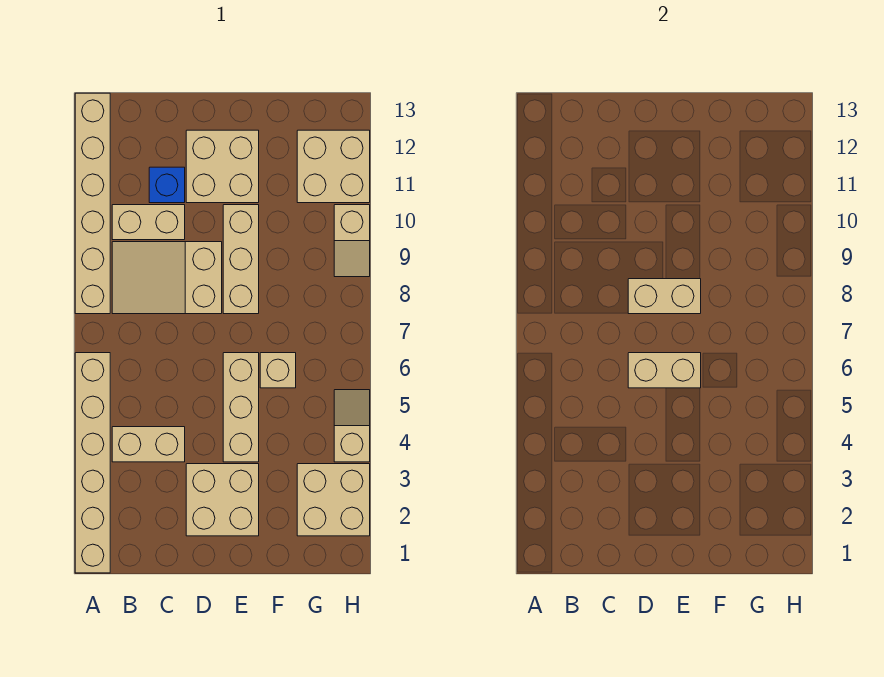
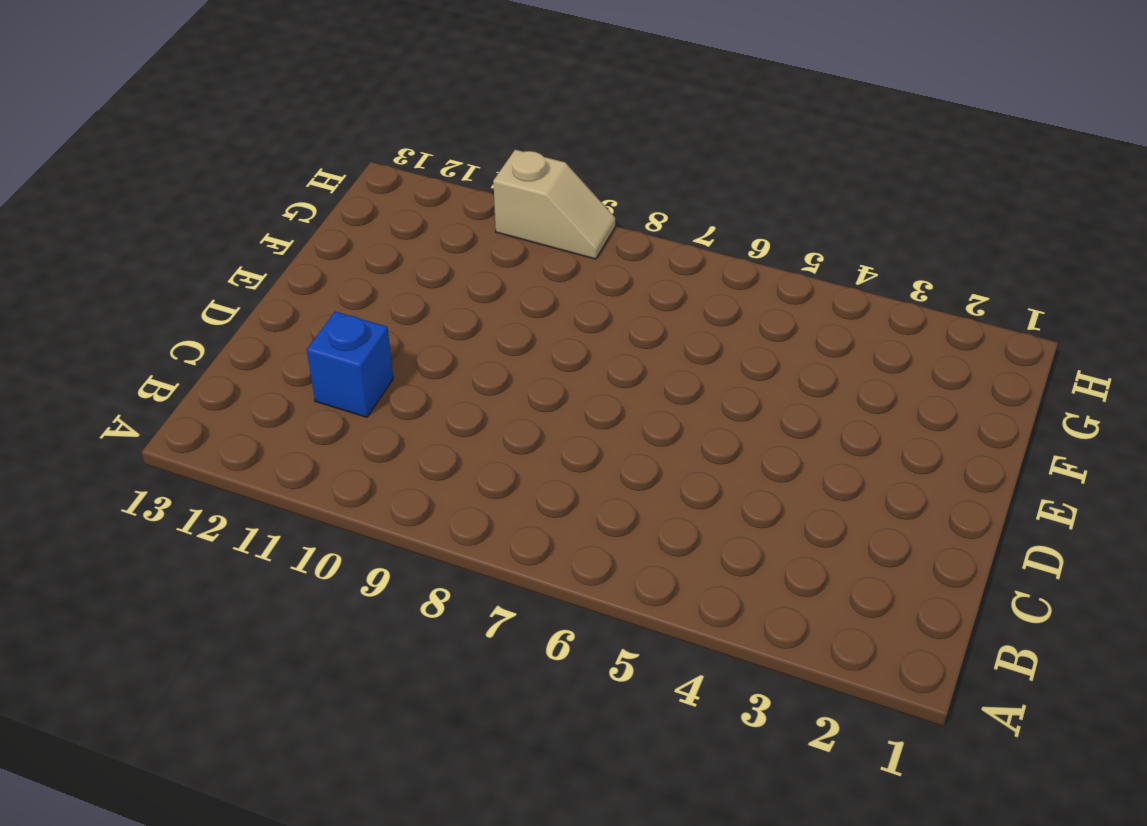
none -> tan 1x6 brick [75,353,110,573]
none -> tan 1x6 brick [75,93,110,314]
none -> tan 1x2 brick [112,427,185,462]

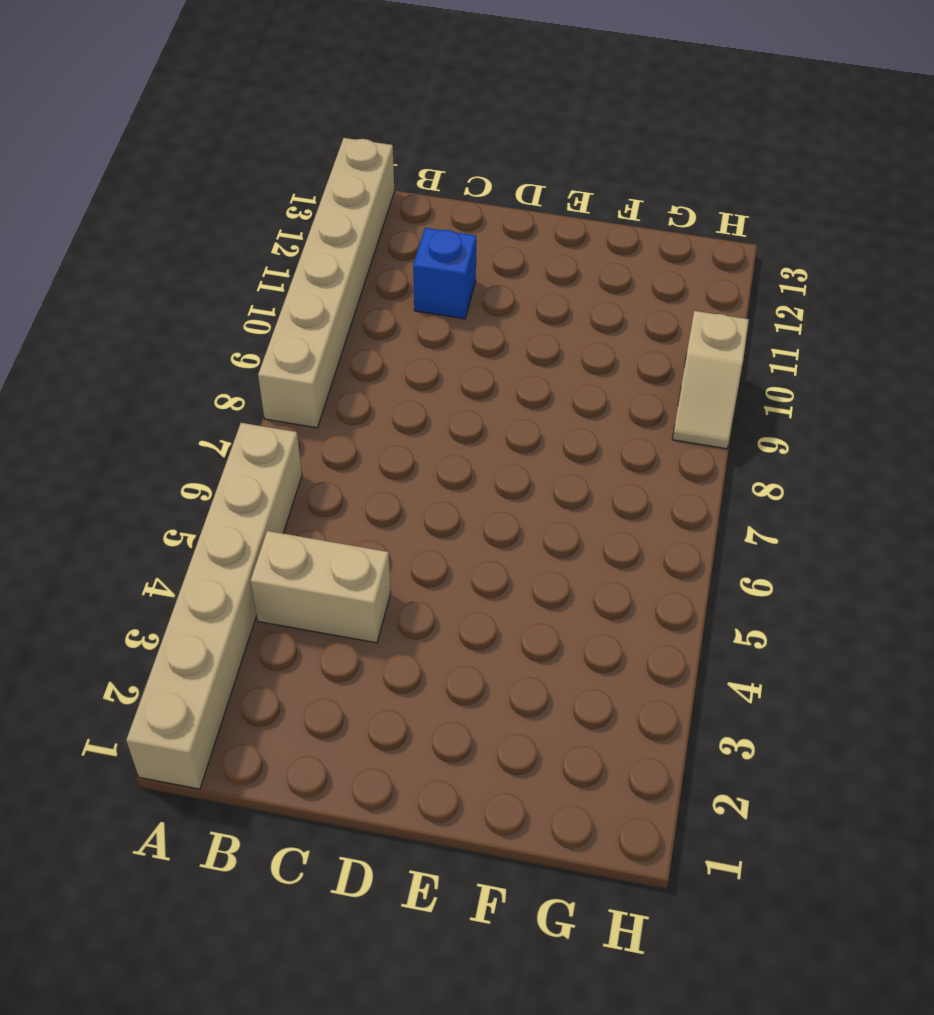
none -> tan 2x3 slope [112,242,222,314]
none -> tan 1x2 brick [112,205,185,240]
none -> tan 2x2 brick [186,464,259,536]

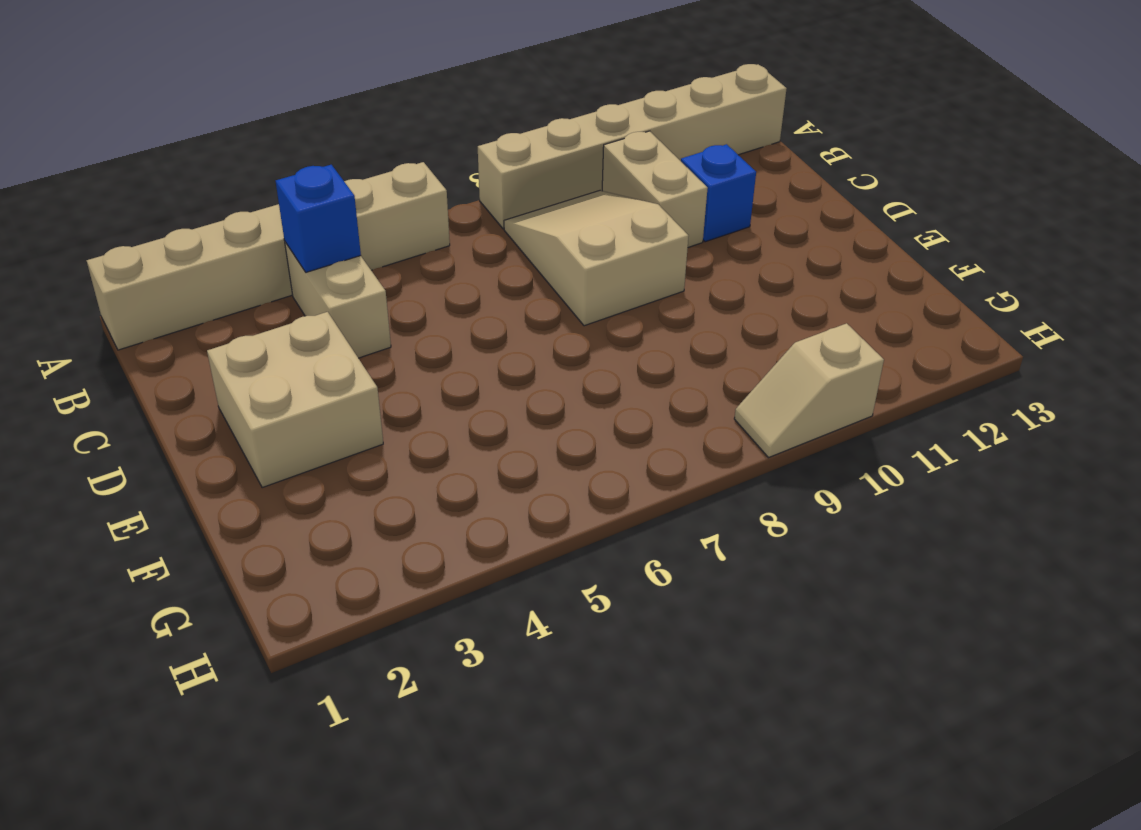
blue 1x1 brick [276,165,361,272] -> none
none -> tan 2x2 brick [186,130,259,203]
none -> tan 1x3 brick [223,353,259,462]
none -> tan 1x3 brick [223,205,259,314]

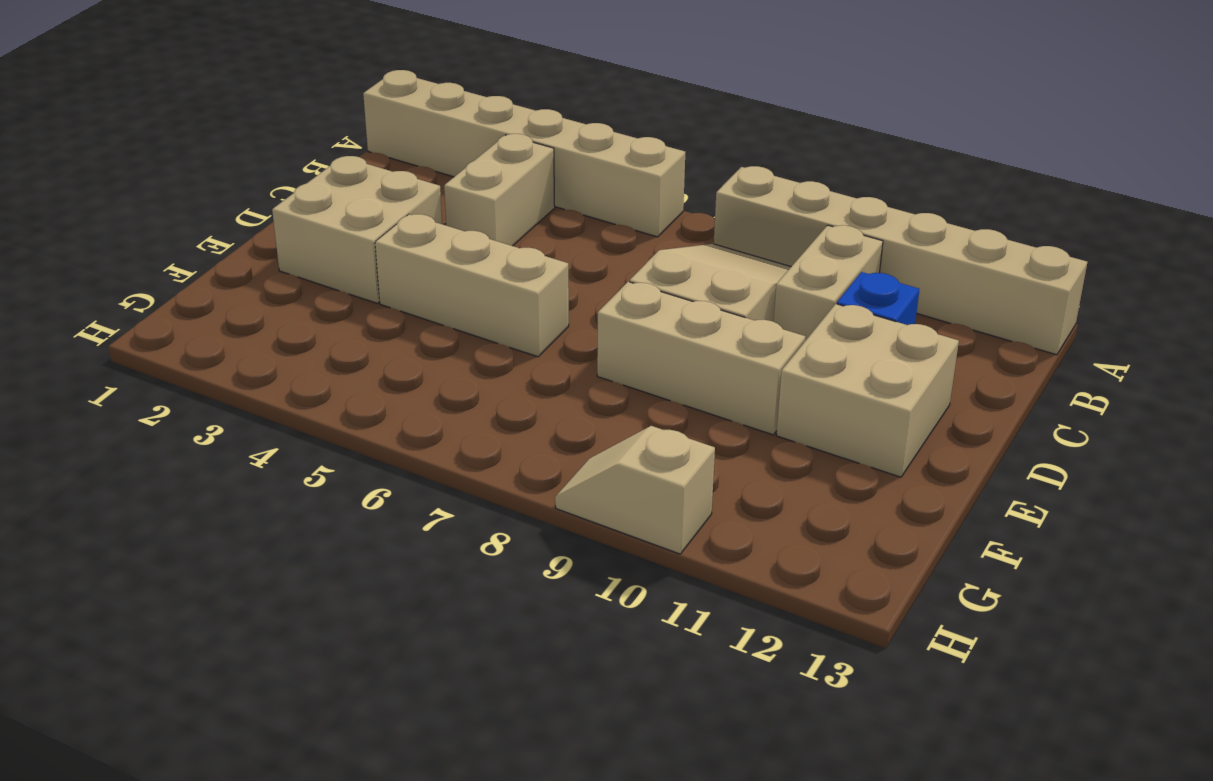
none -> tan 1x1 brick [260,353,296,388]
none -> tan 2x2 brick [297,464,370,536]
none -> tan 2x2 brick [297,130,370,203]

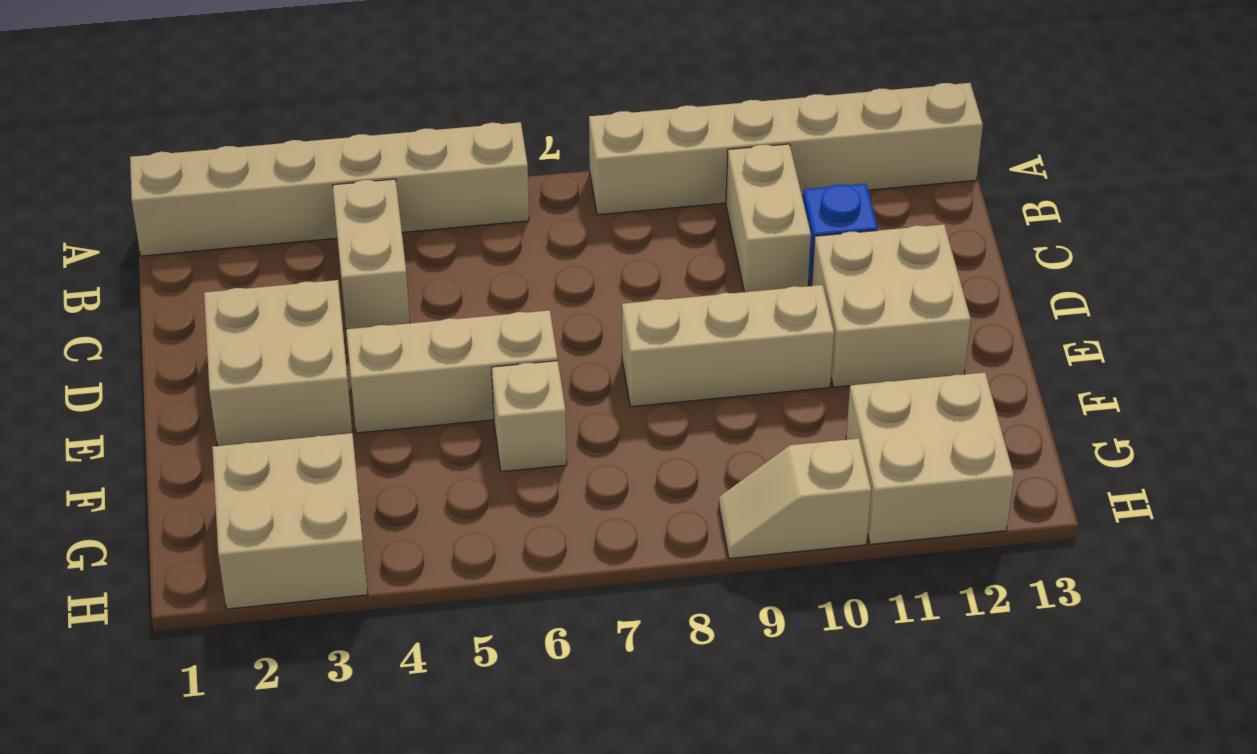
none -> tan 2x3 slope [112,242,222,314]
none -> tan 1x2 slope [334,390,370,462]
none -> tan 1x2 brick [628,353,701,388]

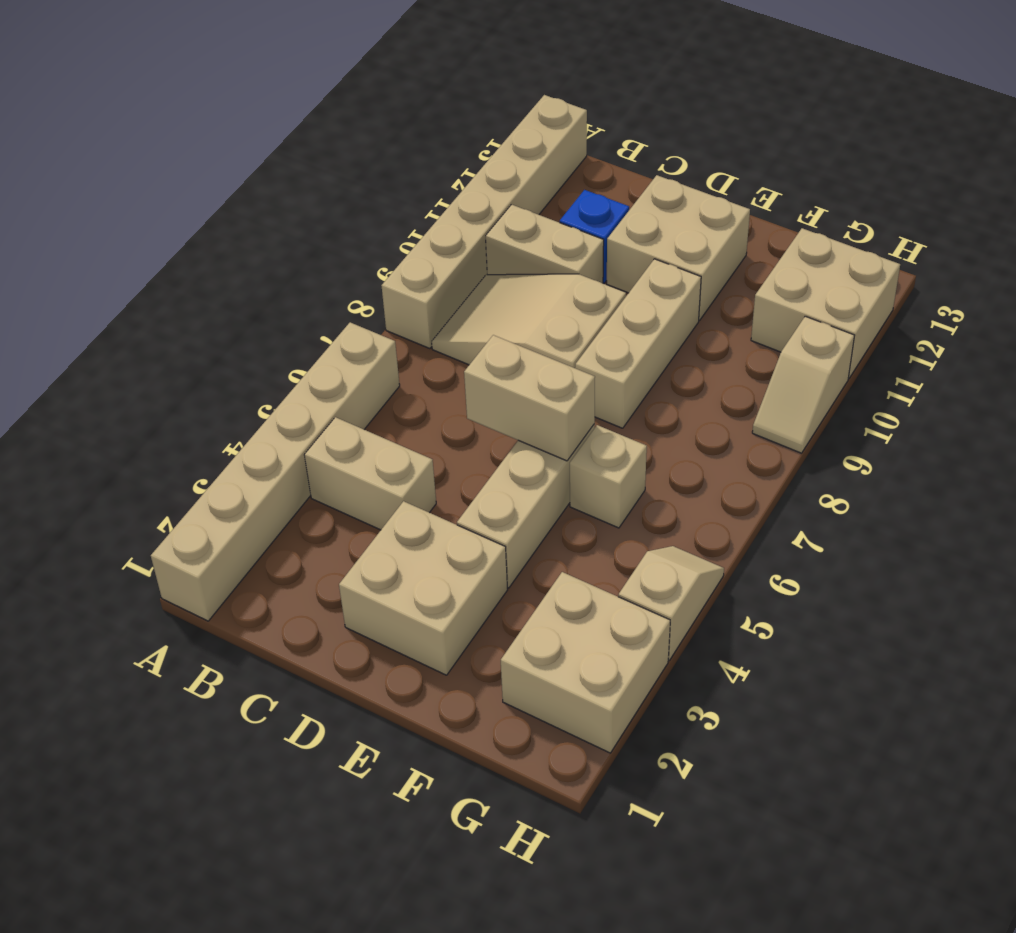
none -> tan 1x2 brick [628,279,701,314]

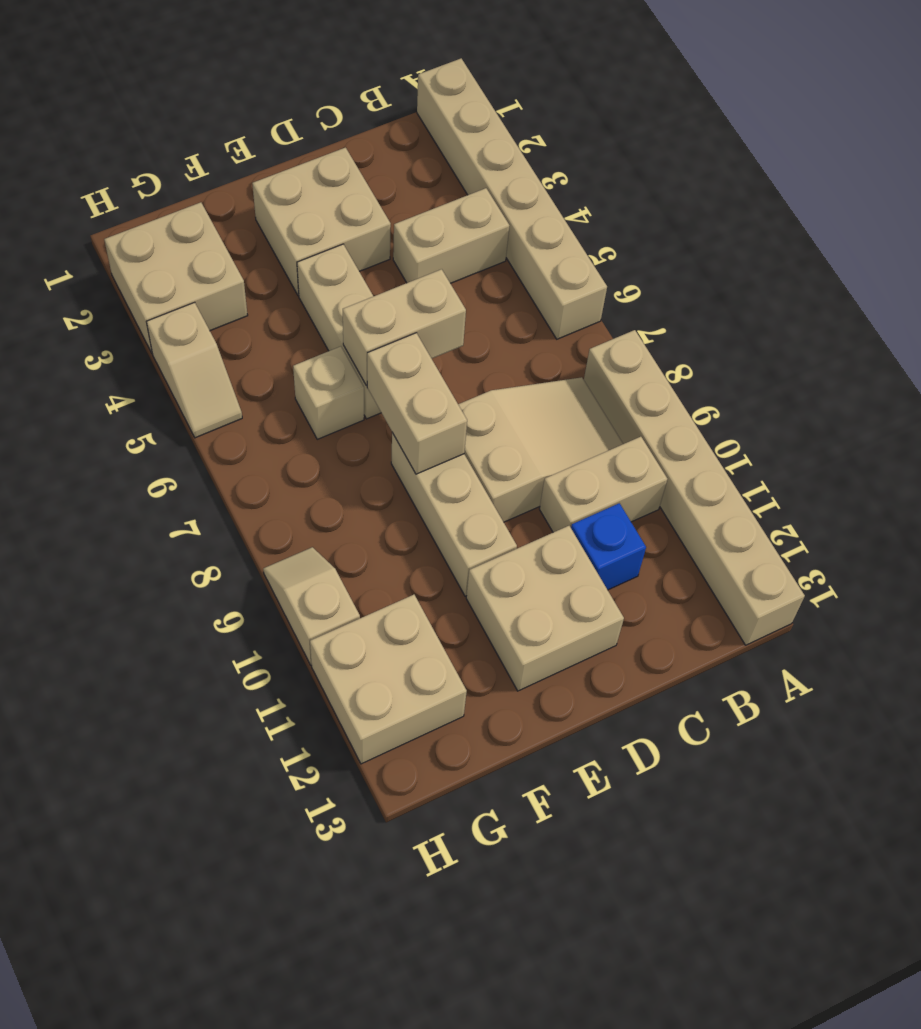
tan 1x2 brick [367,333,467,474] -> tan 1x2 brick turned to [628,279,701,314]

